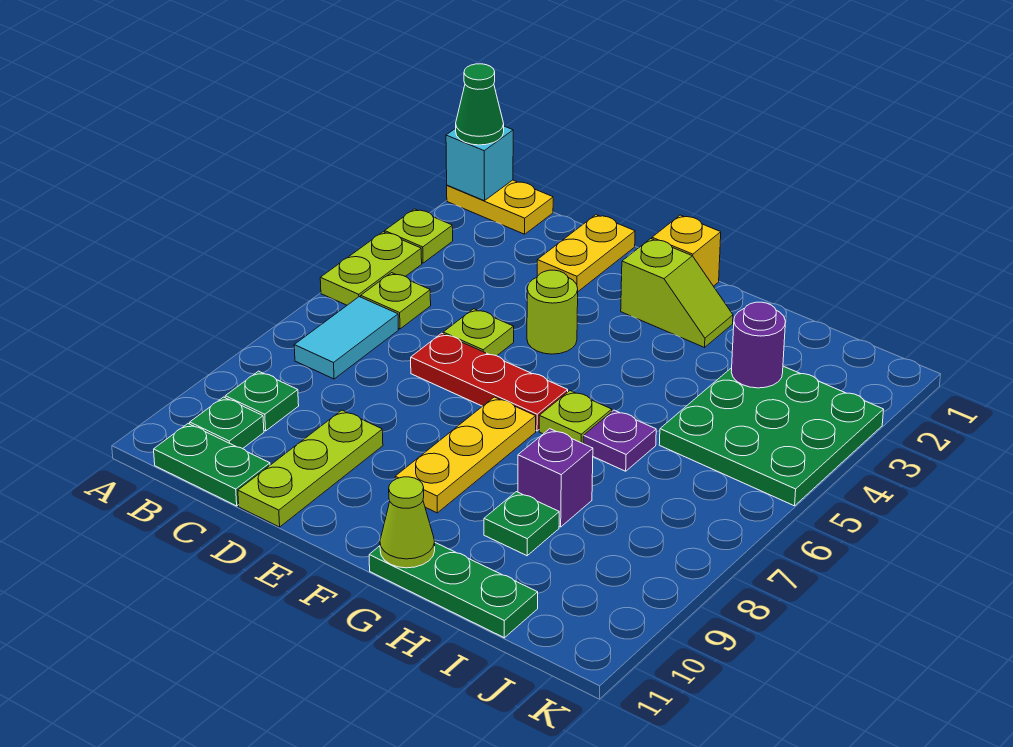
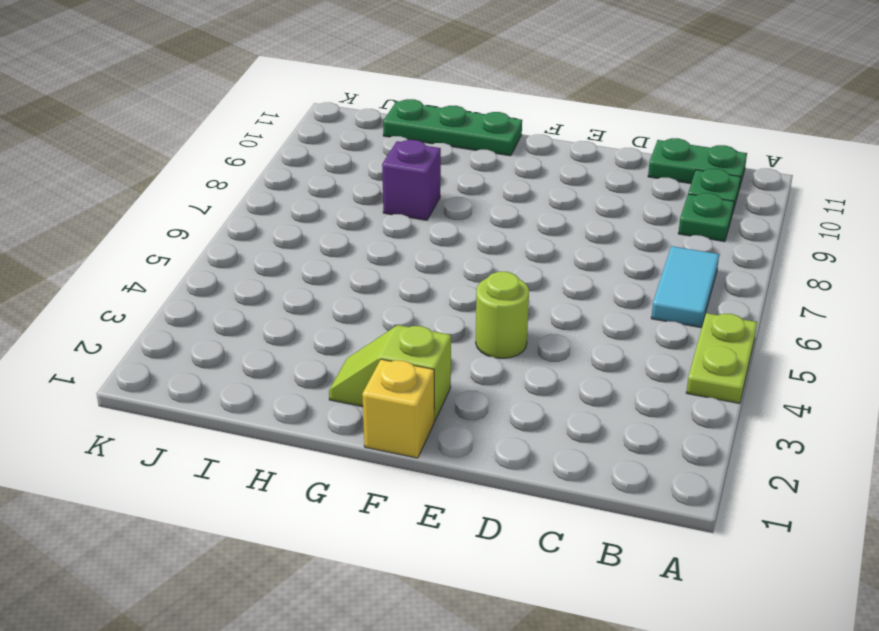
none -> yellow 1x2 plate [447,180,553,234]
none -> lime 1x1 plate [385,209,453,263]
none -> lime 1x1 plate [361,273,431,329]

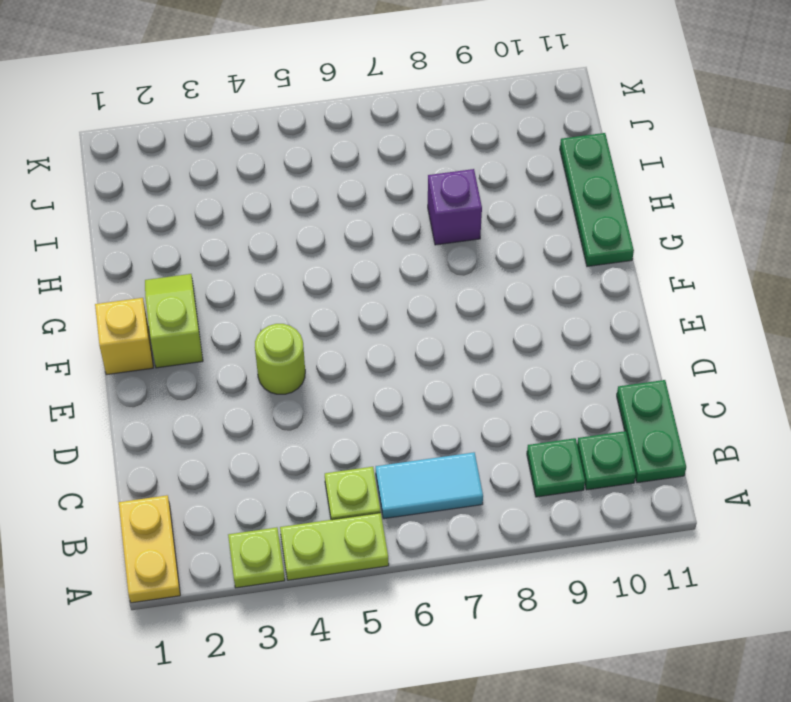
none -> yellow 1x2 plate [537,215,635,291]
none -> lime 1x1 plate [443,309,514,356]
none -> red 1x3 plate [411,333,568,431]

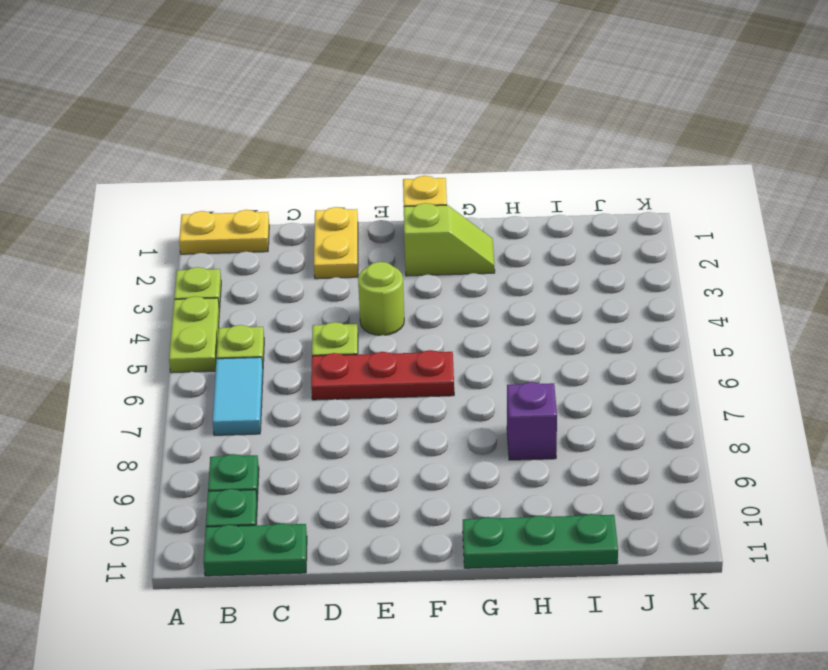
none -> lime 1x3 plate [238,410,383,527]
none -> yellow 1x3 plate [395,397,536,513]
none -> lime 1x1 plate [539,391,612,443]

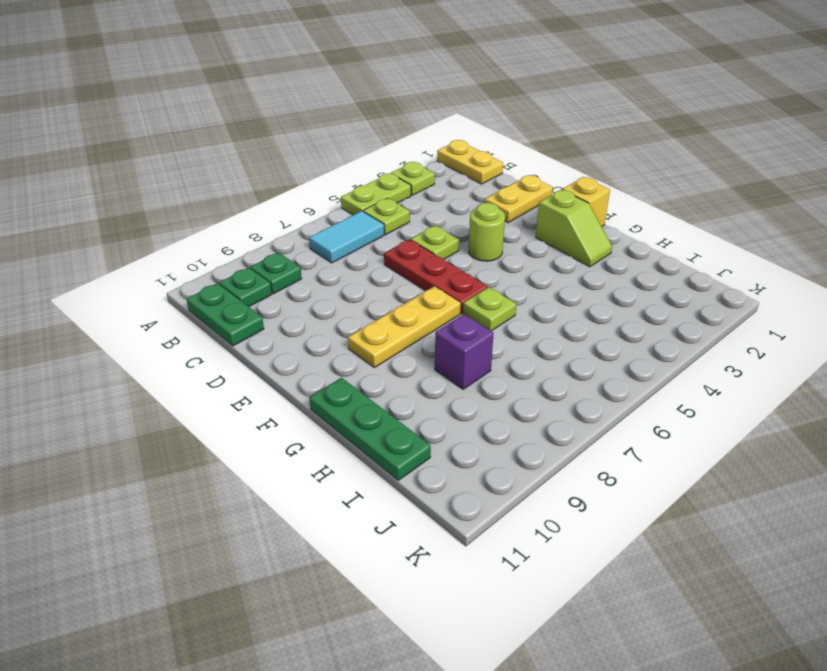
none -> lime 1x3 plate [238,410,383,527]
none -> purple 1x1 plate [583,410,656,471]
none -> green 1x1 plate [484,492,559,556]

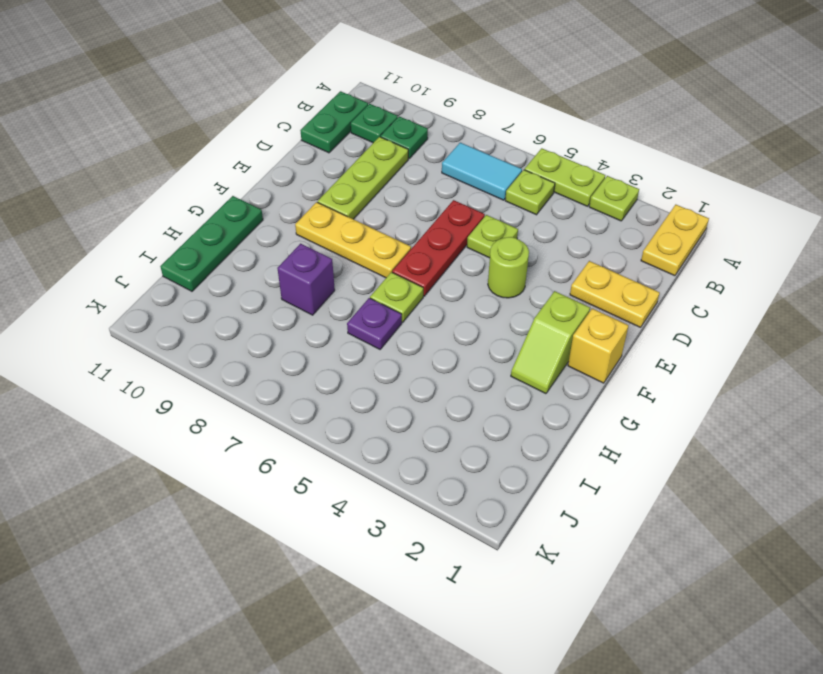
lime 1x3 plate [318,137,408,219] -> lime 1x3 plate turned to [238,410,383,527]
none -> green 1x1 plate [484,492,559,556]
none -> green 3x3 plate [659,366,884,506]
none -> cyan 1x1 brick [446,126,513,201]

